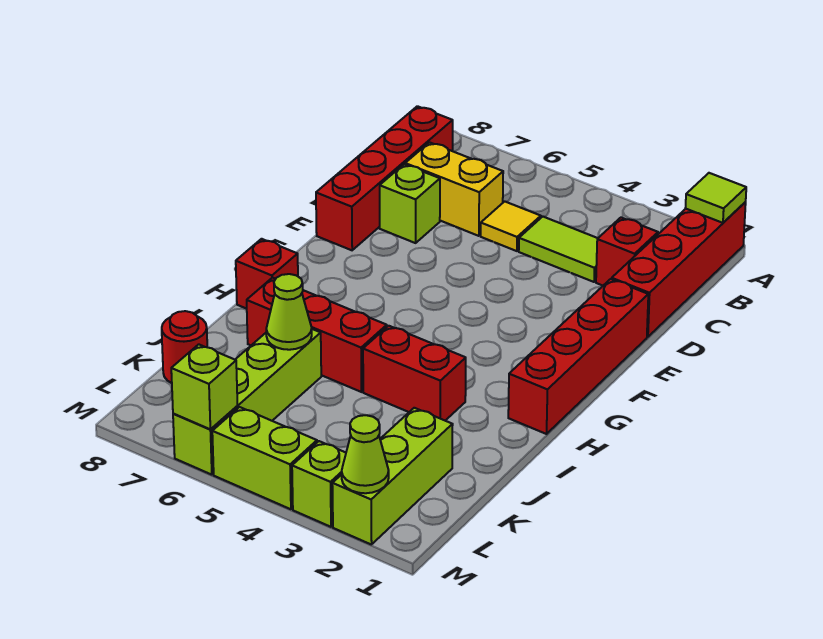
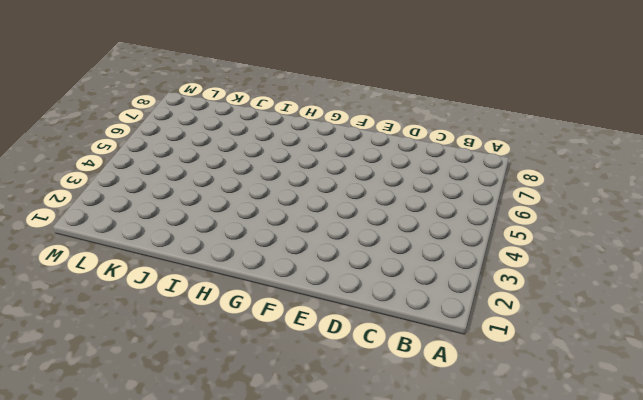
none -> red 1x4 brick [612,202,746,337]
none -> red 1x4 brick [316,106,453,250]
none -> red 1x1 brick [596,218,658,286]

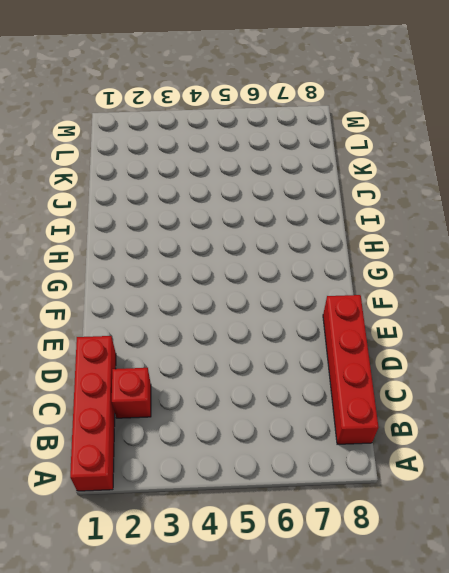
none -> lime 1x2 tile [519,217,598,282]
none -> yellow 1x1 tile [481,201,541,251]
none -> yellow 1x2 brick [405,142,503,236]

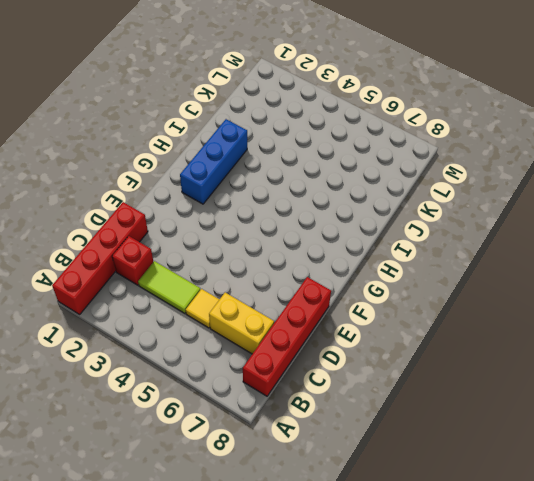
blue 1x3 brick [180,119,247,204] -> none
none -> lime 1x1 brick [380,164,440,243]
none -> red 1x4 brick [508,279,648,434]
none -> red 1x1 brick [236,239,298,309]

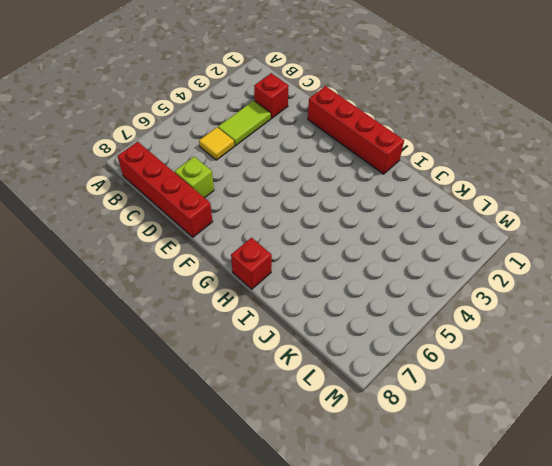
none -> red 1x4 brick [612,202,746,337]
none -> yellow 1x2 brick [405,142,503,236]
none -> red 1x2 brick [363,326,466,421]

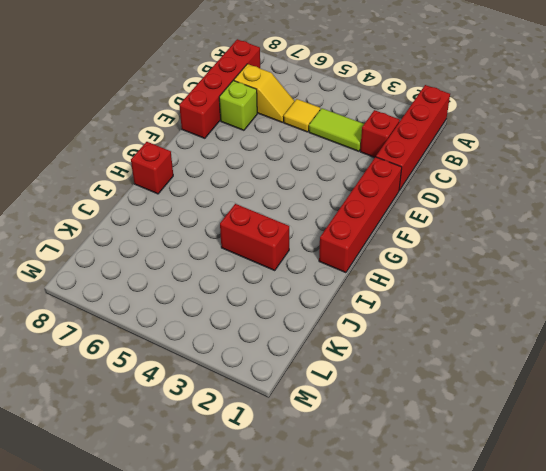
yellow 1x2 slope [234,64,295,123] -> yellow 1x2 brick [405,142,503,236]
none -> red 1x3 brick [247,278,387,392]
none -> lime 1x4 brick [173,329,321,475]
none -> lime 1x3 brick [332,408,453,545]

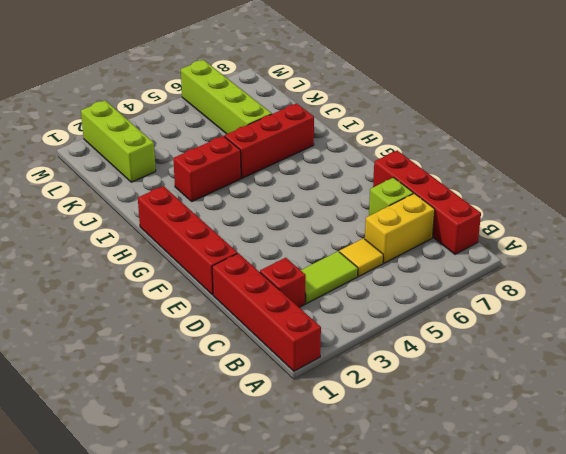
none -> red 1x1 brick [236,239,298,309]
none -> red 1x1 round brick [162,311,207,383]
none -> lime 1x1 brick [292,441,346,527]

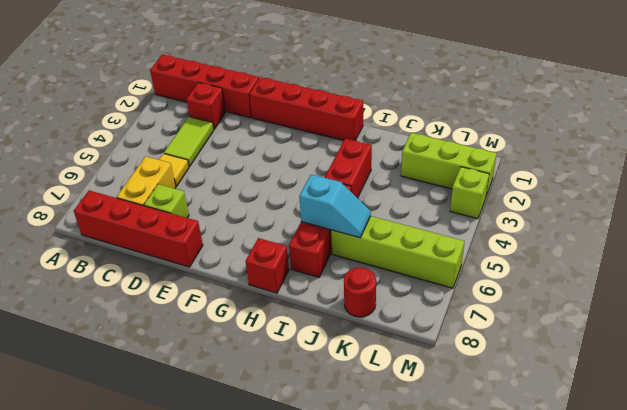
cyan 1x2 slope [299,174,371,238] -> lime 1x1 cone [266,274,312,350]
none -> lime 1x2 brick [212,407,317,509]
none -> lime 1x1 tile [686,173,746,223]
none -> lime 1x1 cone [342,415,389,493]

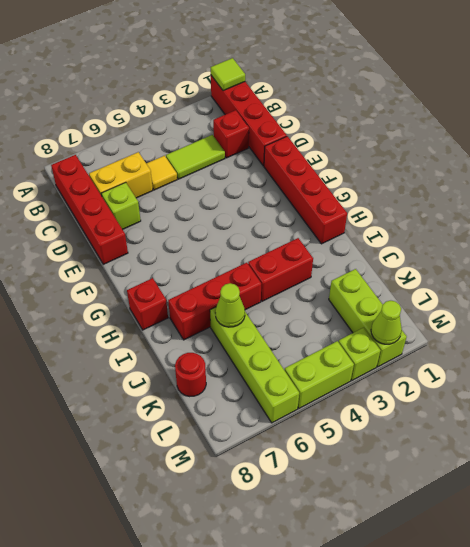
none -> lime 1x1 brick [171,344,238,429]

